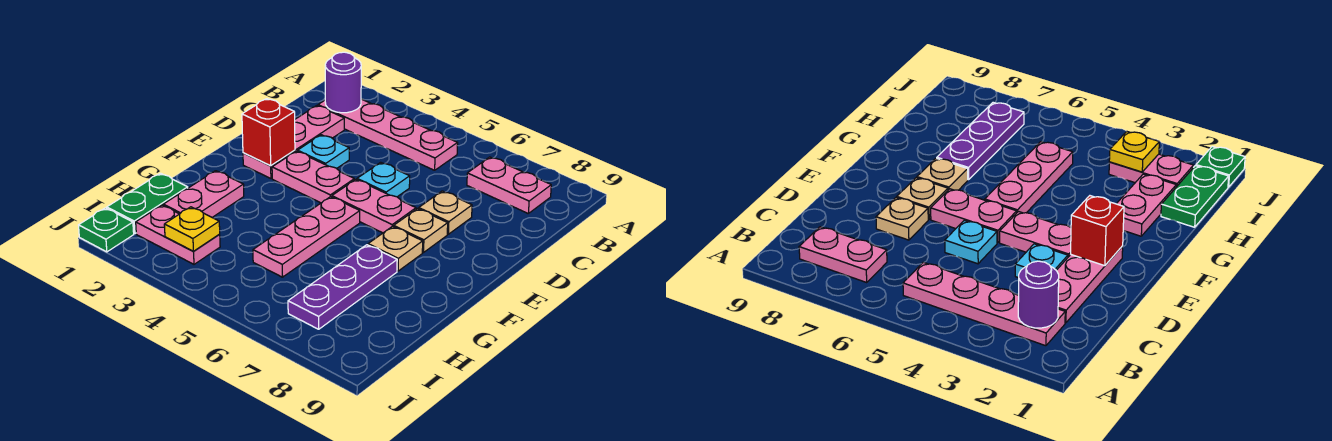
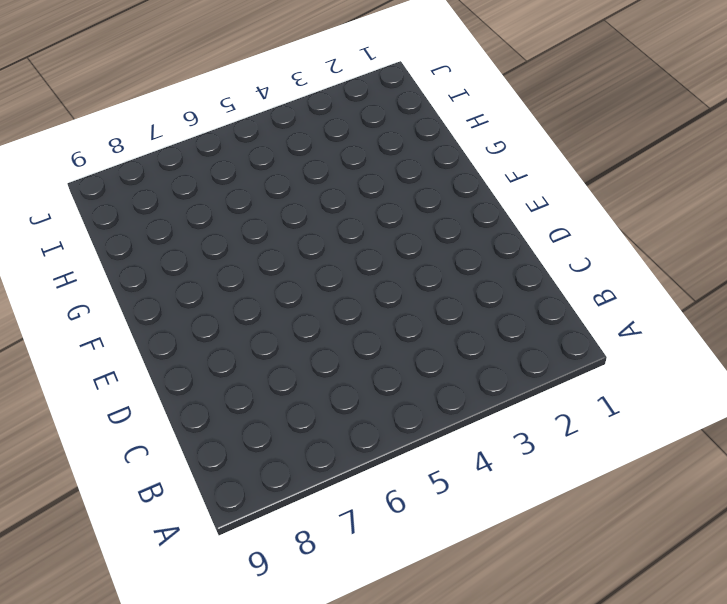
none -> pink 1x4 plate [318,99,458,170]
none -> pink 1x2 plate [467,157,551,213]
none -> pink 1x3 plate [243,106,344,178]

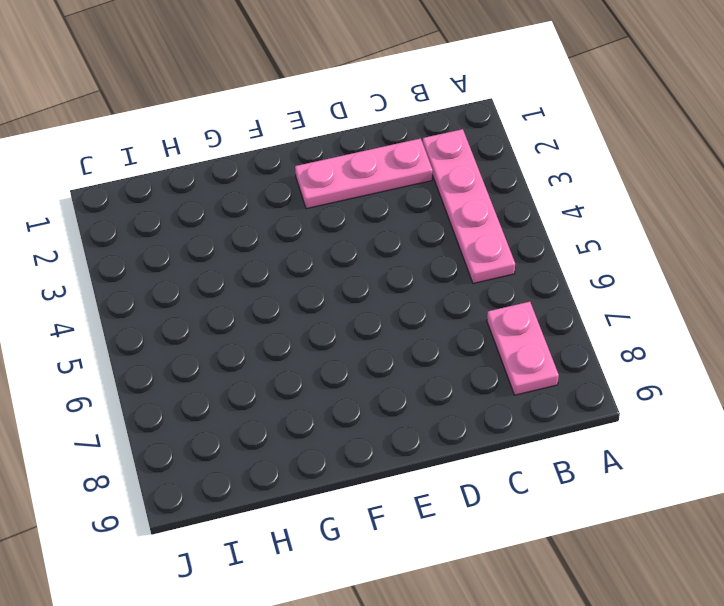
none -> cyan 1x1 plate [298,135,349,169]
none -> cyan 1x1 plate [357,162,410,197]
none -> tan 1x1 plate [419,191,472,234]

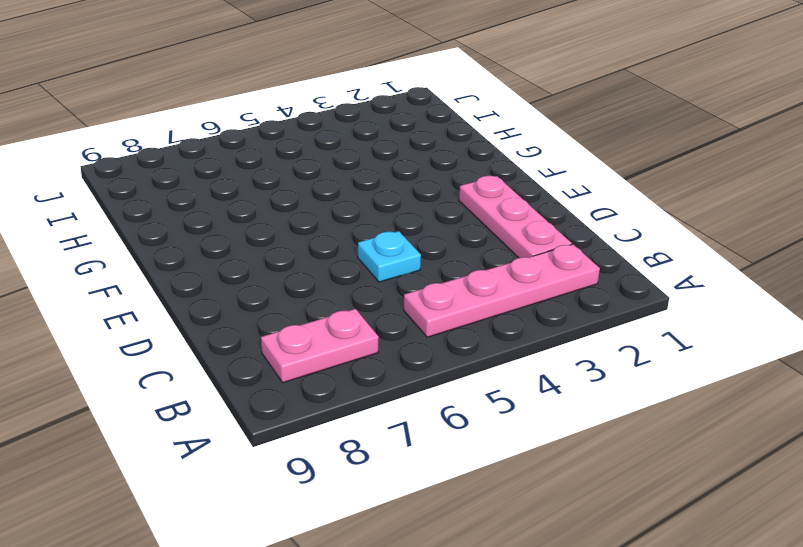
none -> cyan 1x1 plate [298,135,349,169]
none -> tan 1x1 plate [419,191,472,234]
none -> pink 1x2 plate [272,151,354,203]

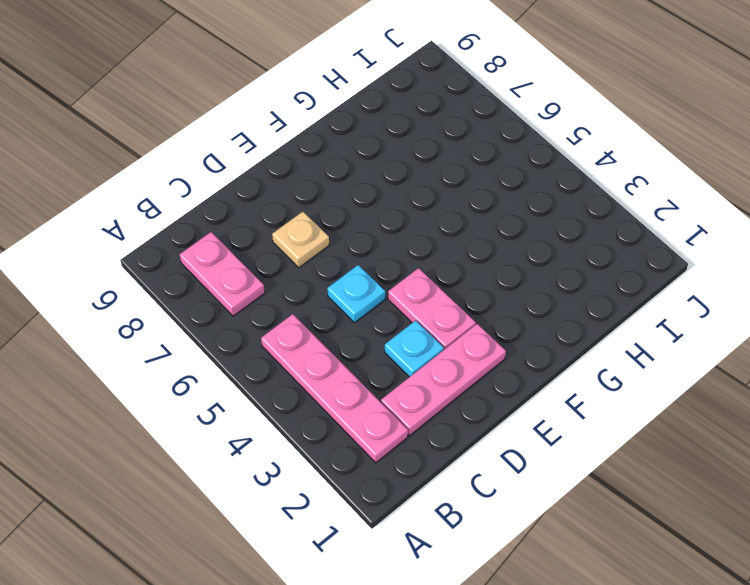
none -> pink 1x2 plate [332,180,416,233]
none -> tan 1x1 plate [394,209,448,252]
none -> pink 1x3 plate [253,197,360,277]

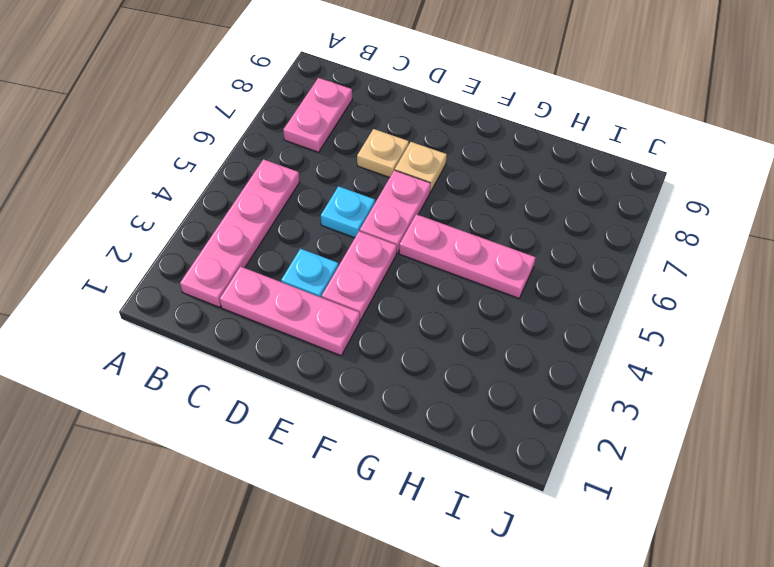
none -> tan 1x1 plate [368,226,423,271]
none -> pink 1x2 plate [163,171,244,217]
none -> purple 1x3 plate [288,245,397,329]

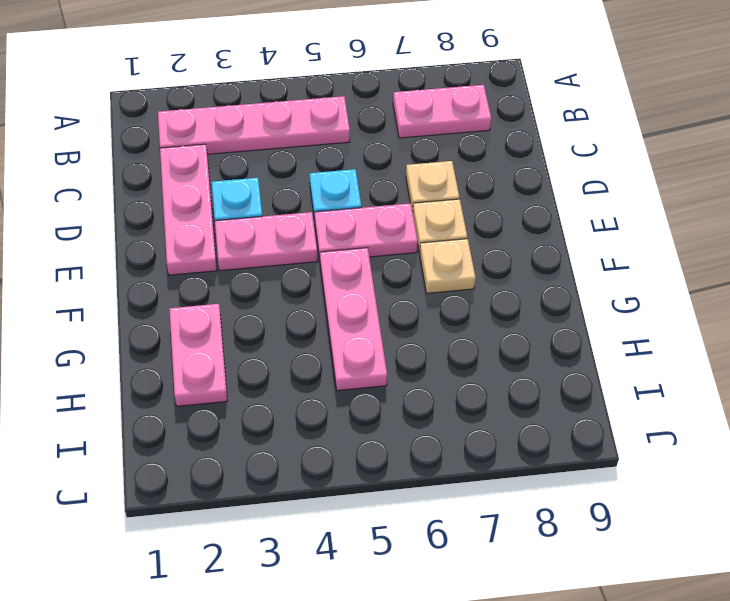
none -> purple 1x3 plate [288,245,397,329]
none -> green 1x2 plate [107,173,188,234]
none -> pink 1x2 plate [136,205,220,264]

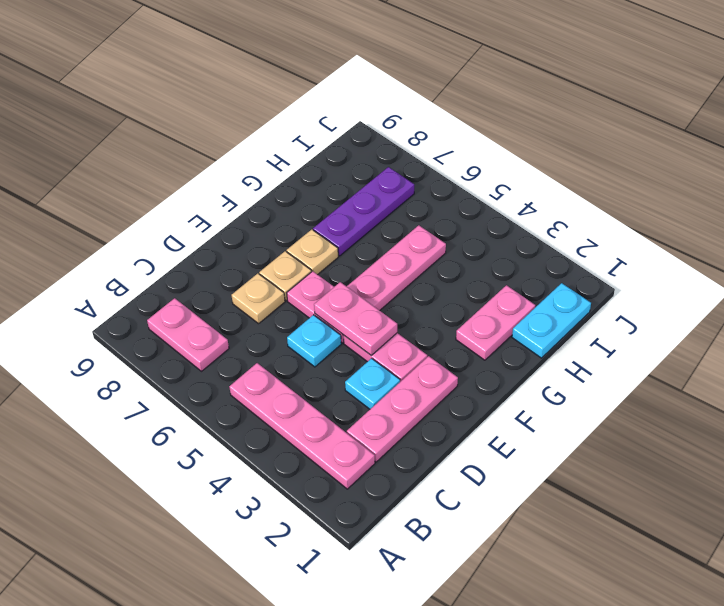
pink 1x2 plate [314,282,397,355] -> pink 1x2 plate moved to [136,205,220,264]
cyan 1x2 plate [512,283,591,358] -> green 1x2 plate [107,173,188,234]
none -> green 1x1 plate [79,208,134,252]
none -> purple 1x1 round brick [325,52,361,113]
none -> red 1x1 brick [242,99,295,166]

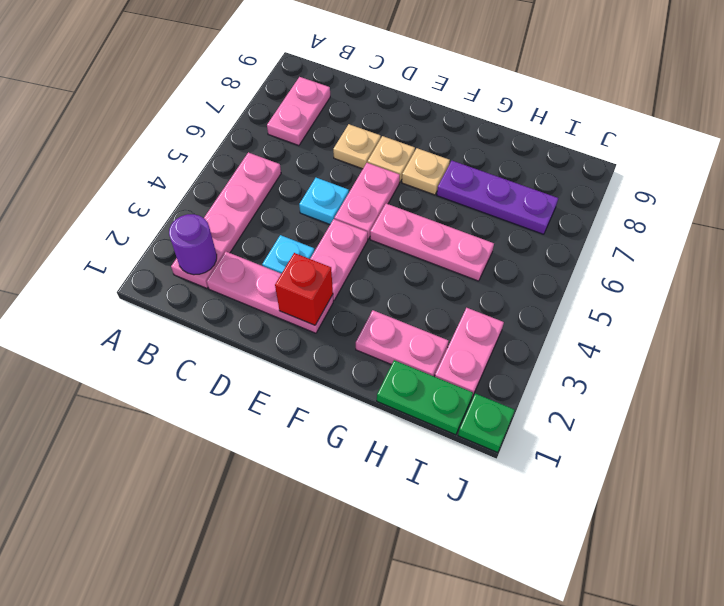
none -> yellow 1x1 plate [164,207,220,251]

